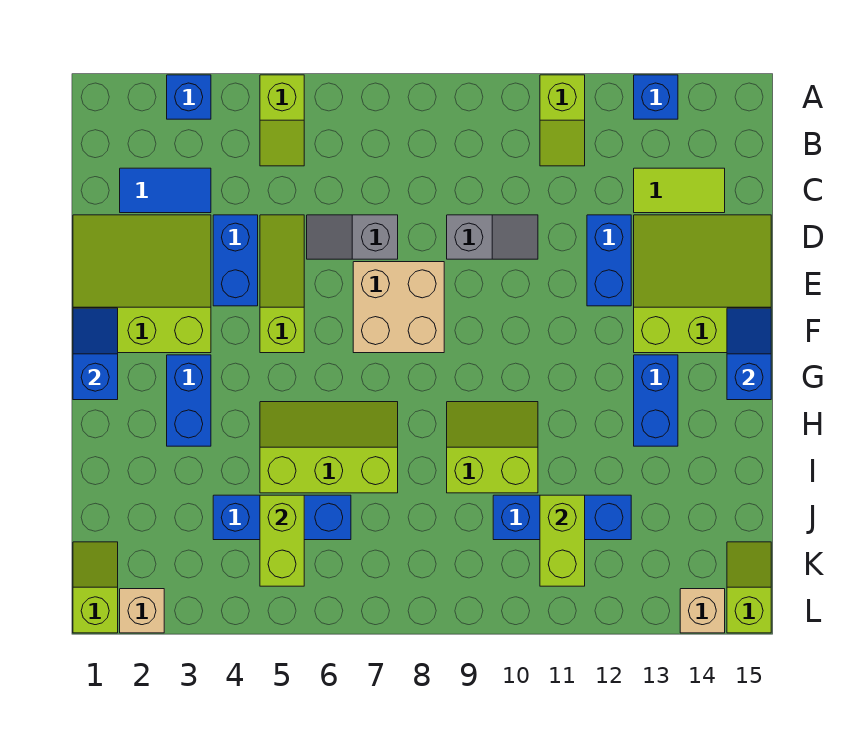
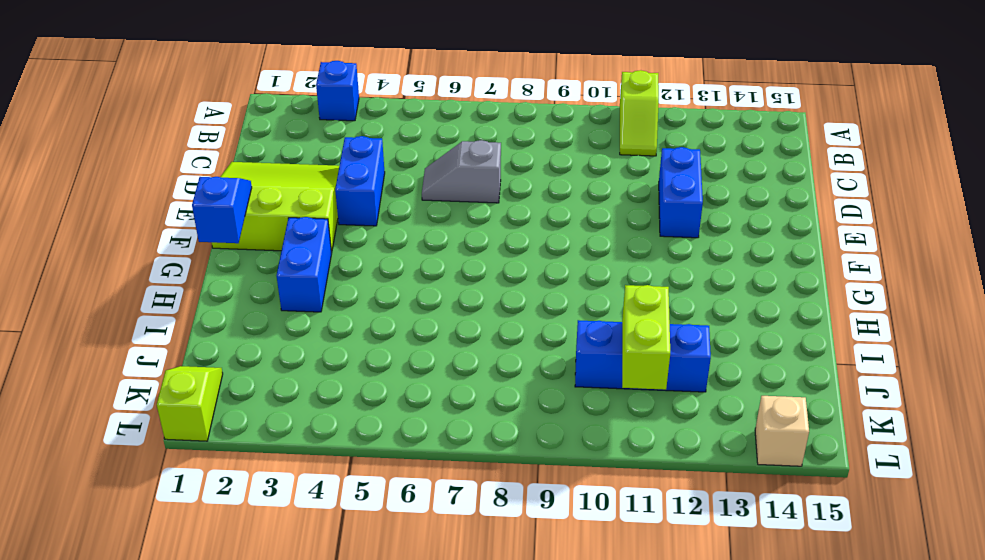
none -> lime 1x2 slope [260,75,304,166]
none -> blue 1x1 brick [634,75,678,119]
none -> blue 1x2 tile [120,168,211,213]

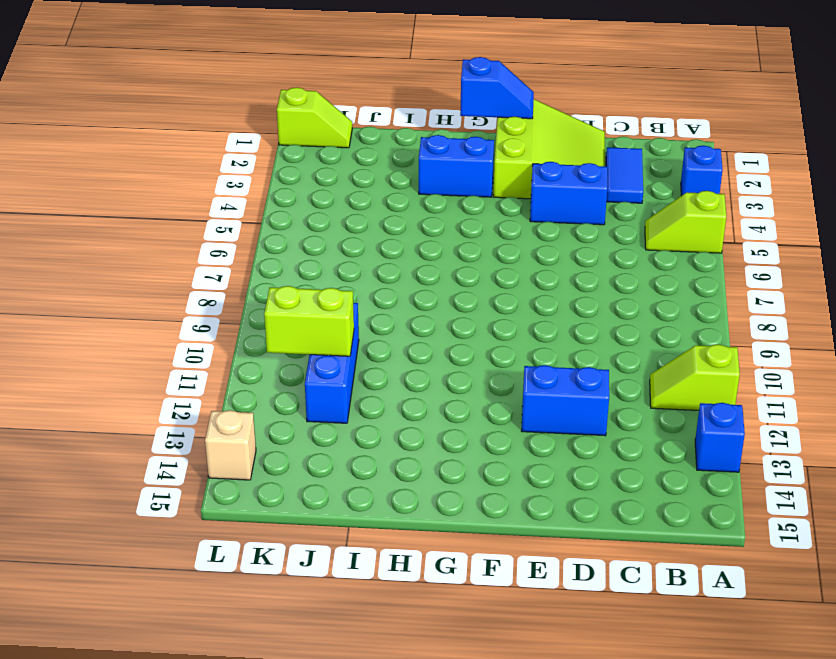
none -> lime 1x2 tile [634,168,725,213]
none -> lime 1x3 slope [260,215,304,353]
none -> grey 1x2 slope [307,215,398,259]

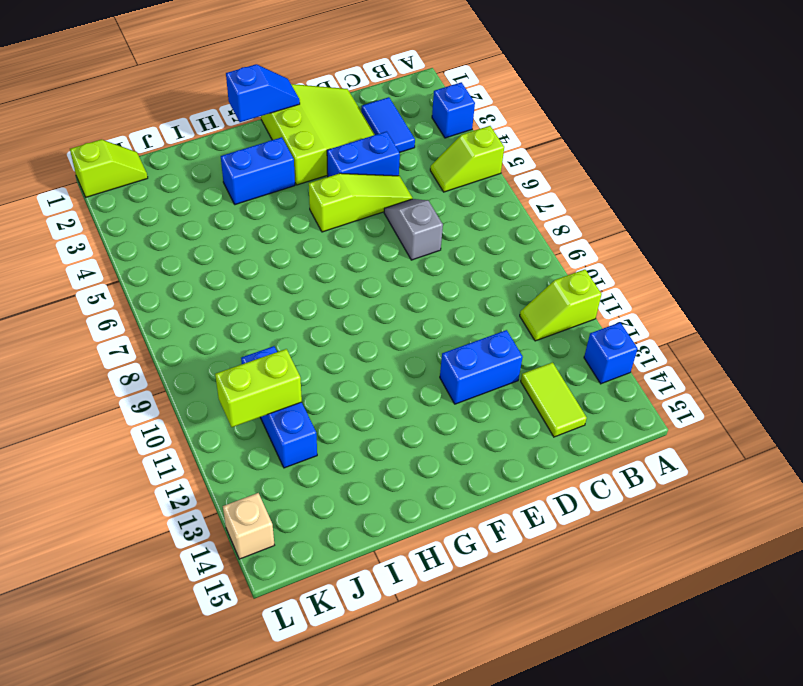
none -> grey 1x2 slope [447,215,538,259]
none -> lime 3x3 slope [634,215,771,353]
none -> tan 2x2 brick [353,262,444,353]

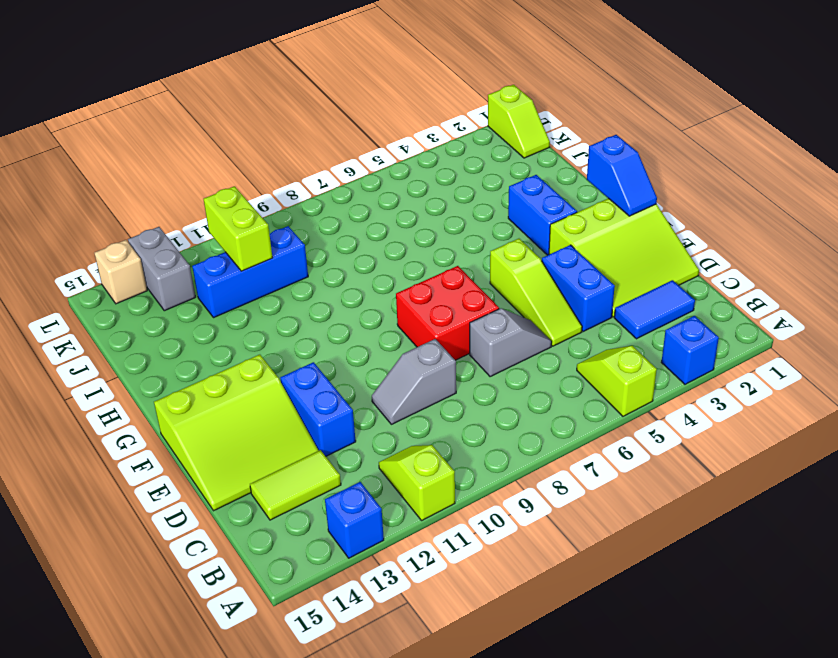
red 2x2 brick [396,266,499,360] -> tan 2x2 brick [353,262,444,353]
grey 1x2 brick [128,227,195,311] -> none
none -> blue 1x2 brick [634,355,678,446]
none -> lime 2x3 slope [260,402,398,493]
none -> lime 2x2 slope [447,402,538,493]

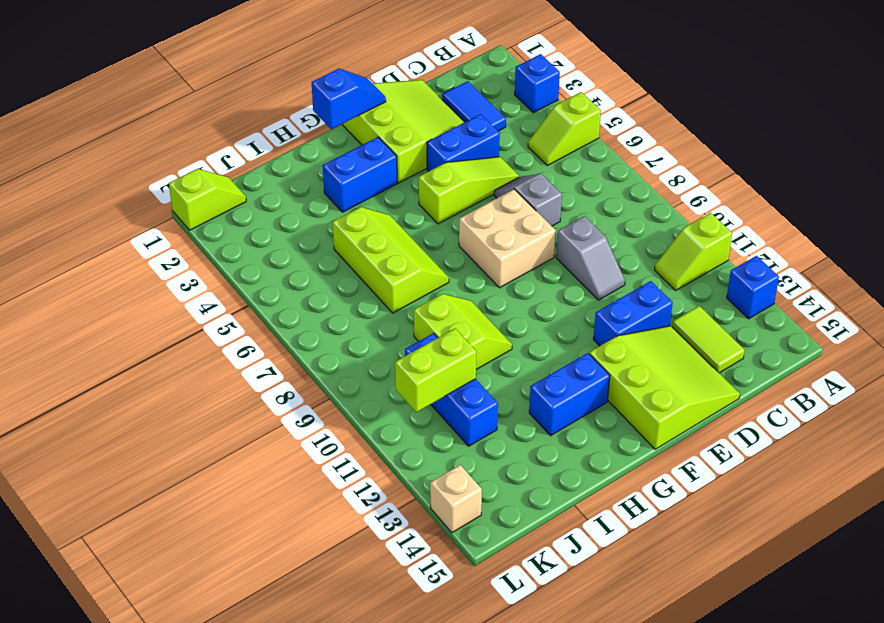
none -> blue 1x3 brick [213,495,351,540]
none -> lime 1x2 slope [727,542,771,633]
none -> tan 1x1 brick [120,589,164,633]

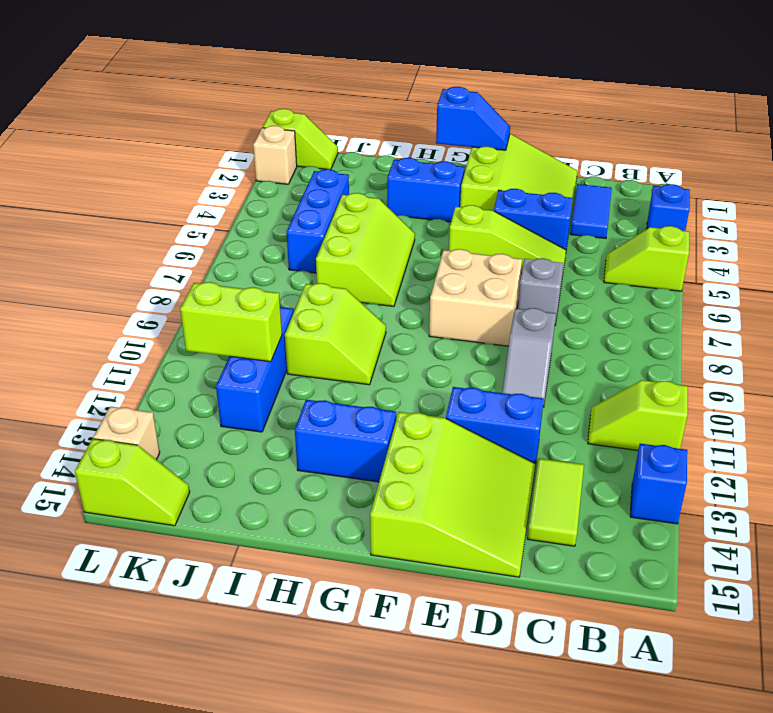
none -> blue 1x2 slope [727,308,771,400]
none -> lime 1x2 brick [260,495,304,586]

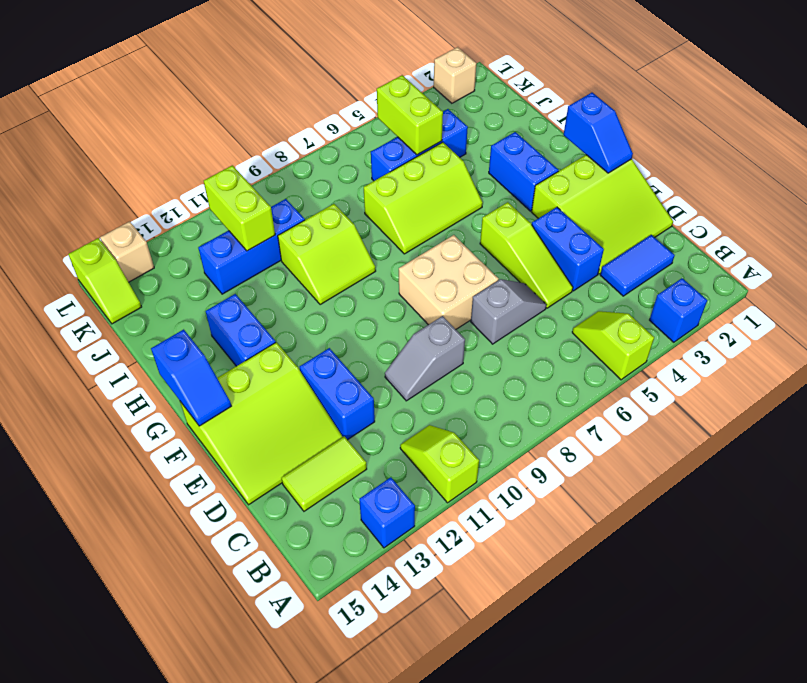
none -> lime 1x2 slope [73,542,118,633]

